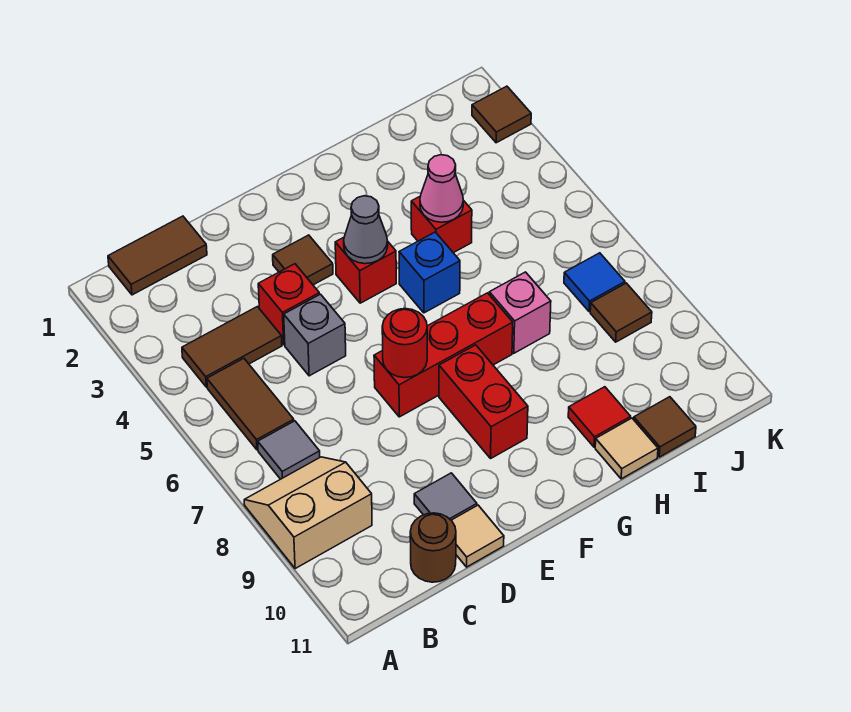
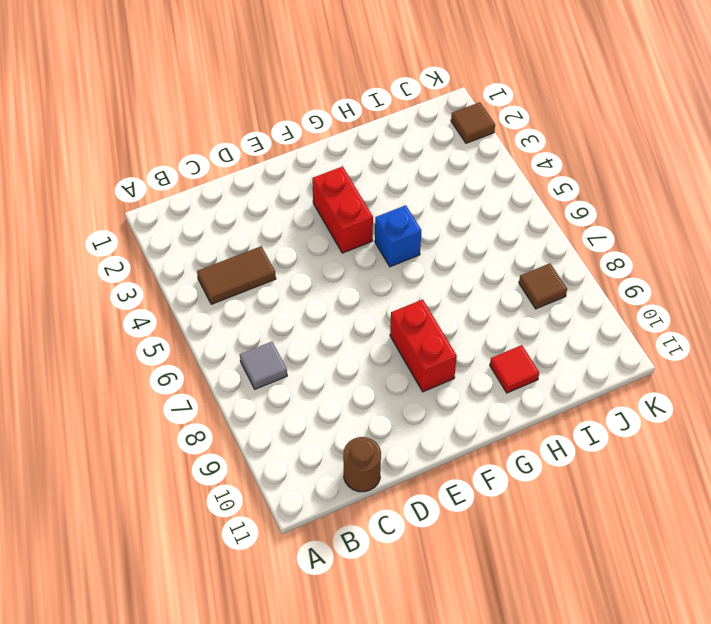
red 1x2 brick [312,166,373,253] -> red 1x1 brick [335,237,396,303]
none -> tan 2x2 slope [244,457,372,569]
none -> brown 1x2 tile [108,216,207,295]
none -> brown 1x2 tile [207,358,294,450]

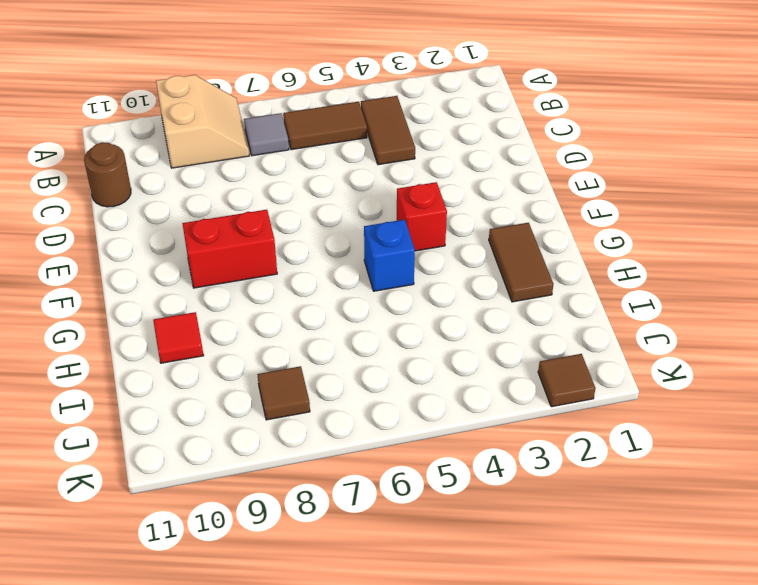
brown 1x2 tile [489,223,553,302] -> brown 1x2 tile moved to [108,216,207,295]
none -> red 1x1 brick [258,264,319,345]
none -> grey 1x1 brick [284,294,346,376]
none -> grey 1x1 tile [414,473,477,520]

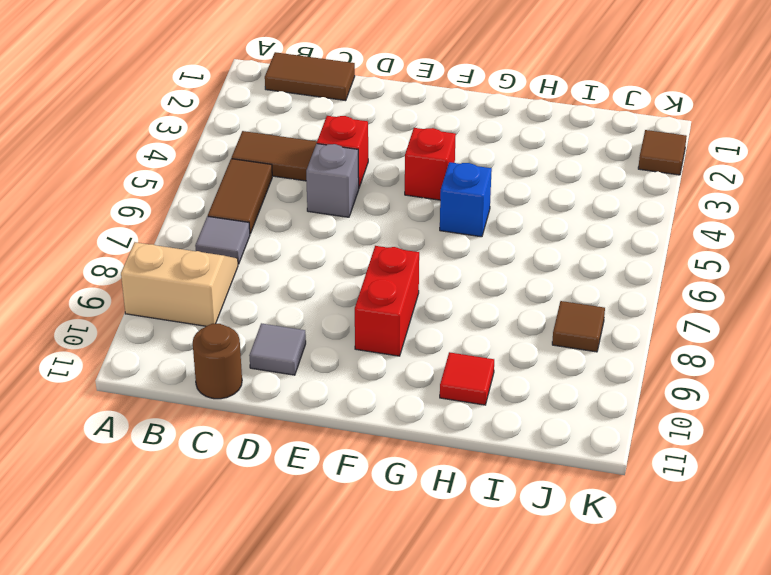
none -> tan 1x1 tile [451,505,504,567]
none -> brown 1x1 tile [273,235,333,285]
none -> red 1x3 brick [374,293,513,417]

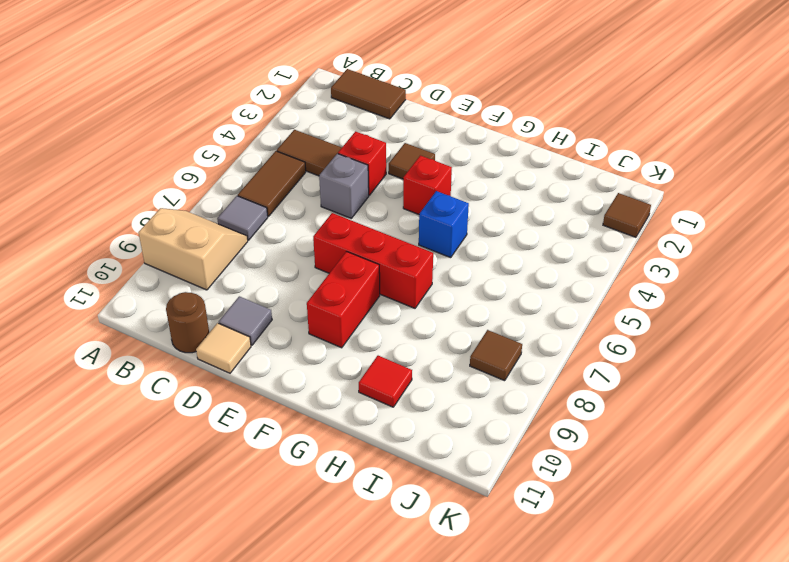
none -> red 1x1 brick [411,197,472,253]
none -> pink 1x1 brick [489,272,551,353]
none -> tan 1x1 tile [595,418,658,479]

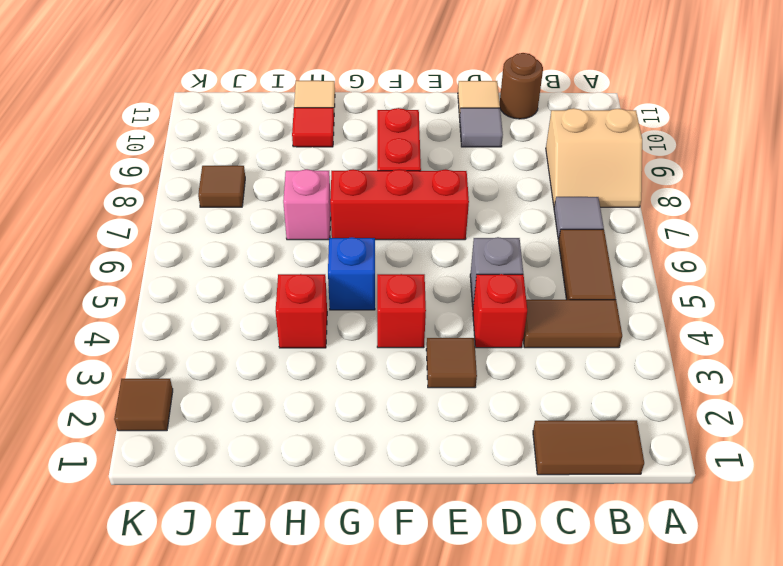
none -> brown 1x1 tile [634,397,696,457]
none -> blue 1x1 tile [564,253,625,312]
none -> red 1x1 round brick [382,309,427,378]

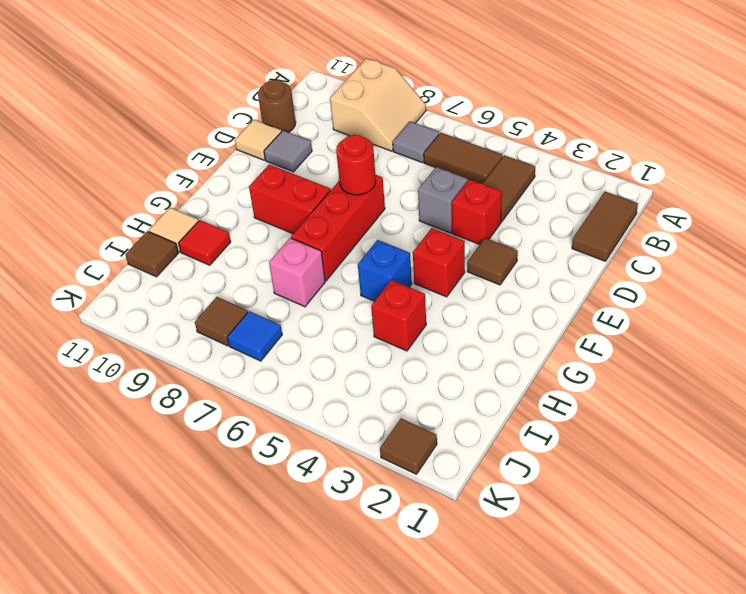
none -> grey 1x1 cone [344,196,388,264]
none -> pink 1x1 cone [420,155,463,222]

